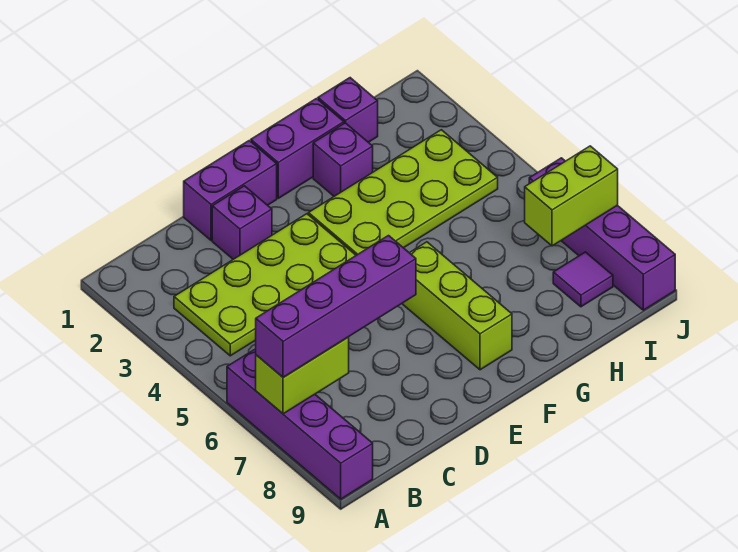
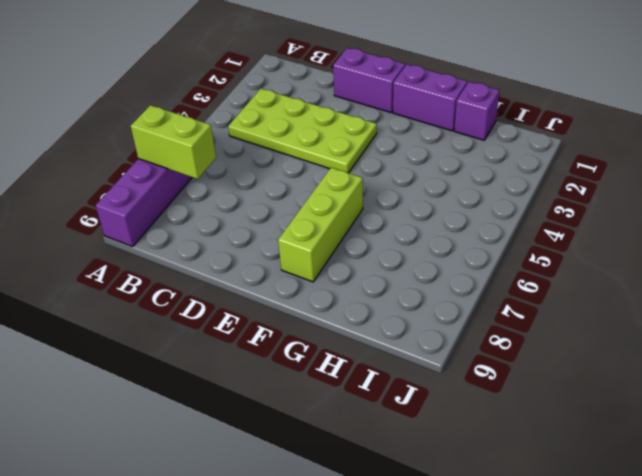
none -> purple 1x1 brick [212,186,272,259]
none -> lime 2x4 plate [308,130,498,255]
none -> purple 1x1 brick [313,123,373,196]

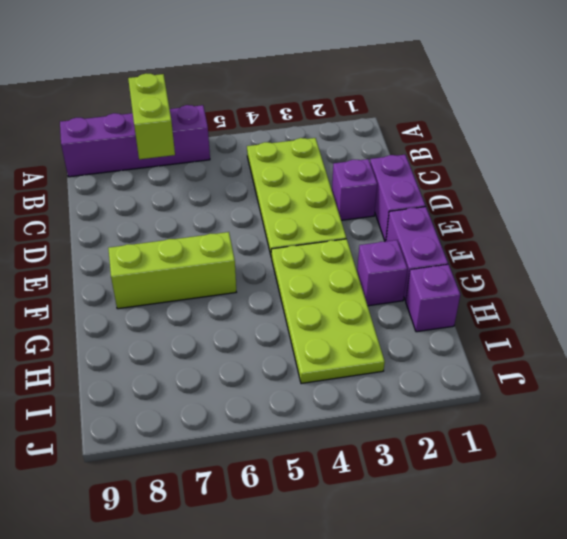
none -> purple 1x1 tile [553,252,613,307]
none -> purple 1x4 brick [529,158,675,310]
none -> lime 1x2 brick [525,146,618,246]

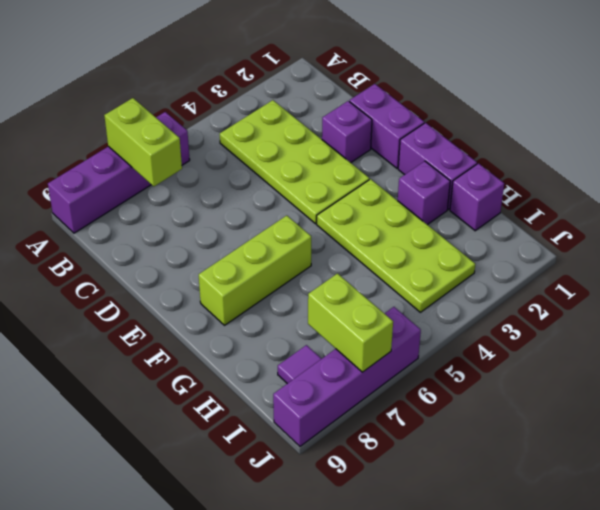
none -> purple 1x4 brick [256,236,416,378]

